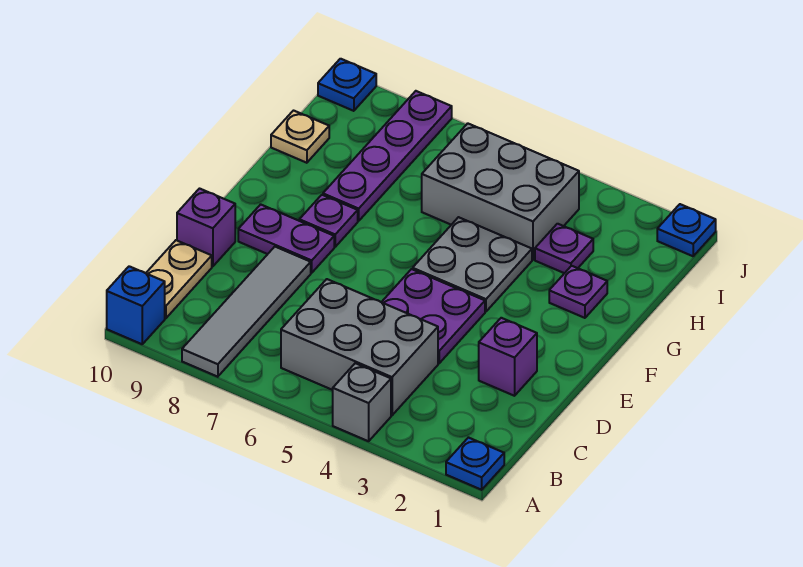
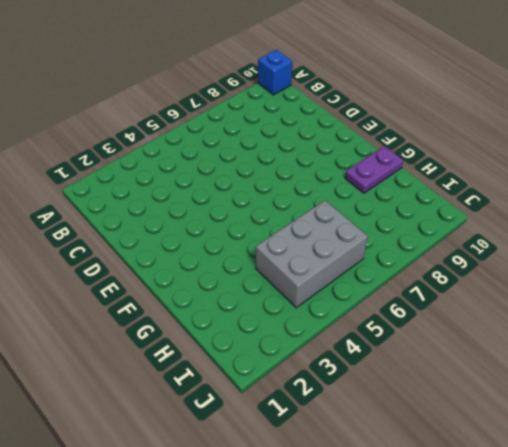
purple 1x2 plate [345,146,404,193] -> purple 1x2 plate moved to [238,204,334,273]
none -> blue 1x1 plate [446,438,504,490]
none -> grey 1x1 brick [333,363,391,441]
none -> grey 1x4 tile [182,247,311,377]

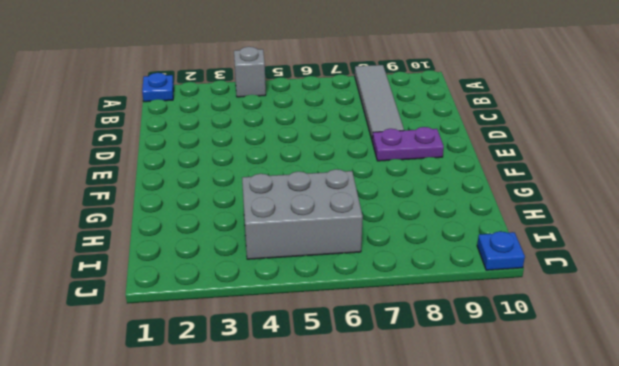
none -> blue 1x1 brick [107,266,165,344]
none -> grey 2x3 brick [281,279,438,415]
none -> tan 1x2 plate [146,240,212,318]

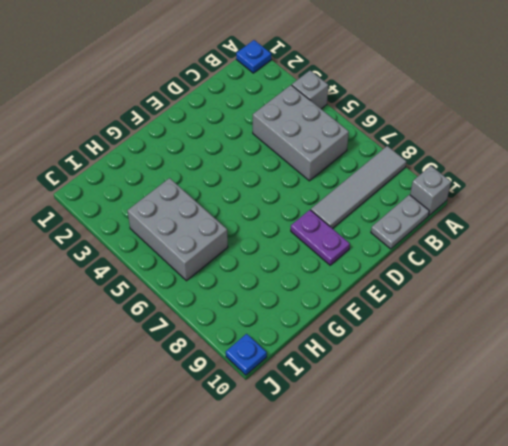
grey 1x1 brick [410,166,451,215] -> blue 1x1 brick [107,266,165,344]
grey 1x2 plate [371,195,429,249] -> tan 1x2 plate [146,240,212,318]
none -> purple 1x1 brick [479,318,537,396]
none -> purple 2x2 plate [382,269,485,363]
none -> purple 1x1 brick [177,189,235,267]

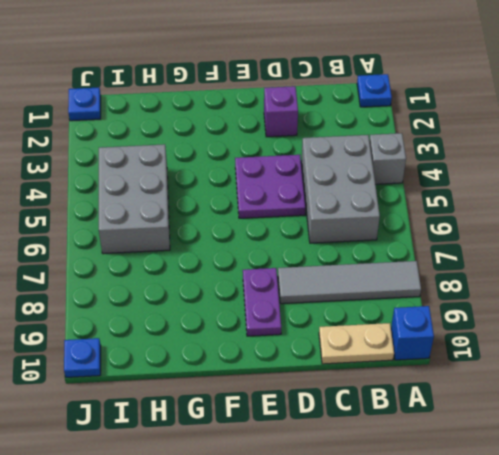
none -> purple 1x1 brick [177,189,235,267]
none -> grey 2x2 plate [413,217,532,312]
none -> purple 1x1 plate [299,195,358,247]

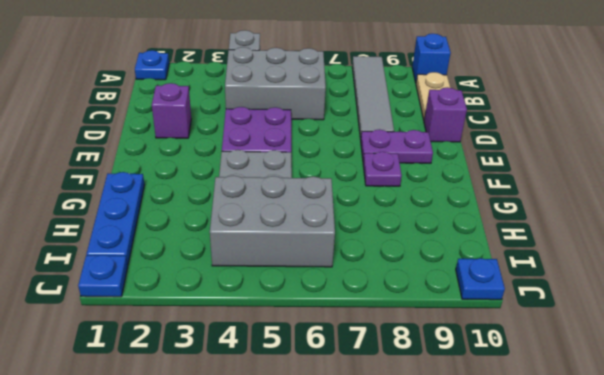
blue 1x3 plate [86,172,144,265] -> none
none -> purple 1x1 plate [549,266,607,318]
none -> purple 1x4 plate [323,91,452,221]
none -> purple 1x1 plate [535,224,593,273]

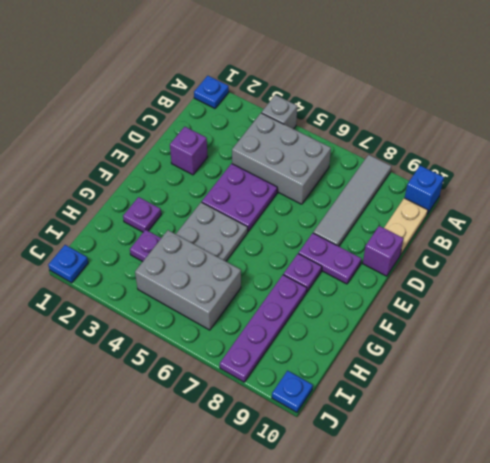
none -> tan 1x1 plate [271,111,329,163]

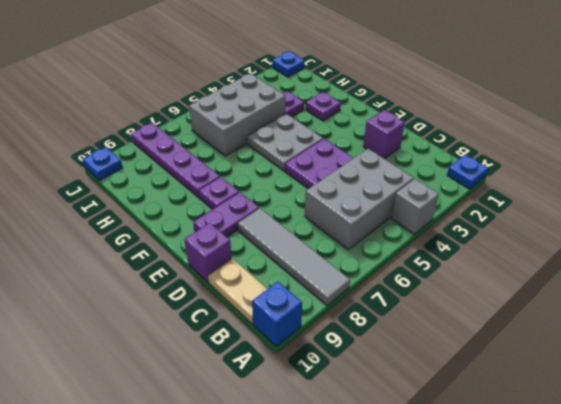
none -> tan 1x1 plate [271,111,329,163]

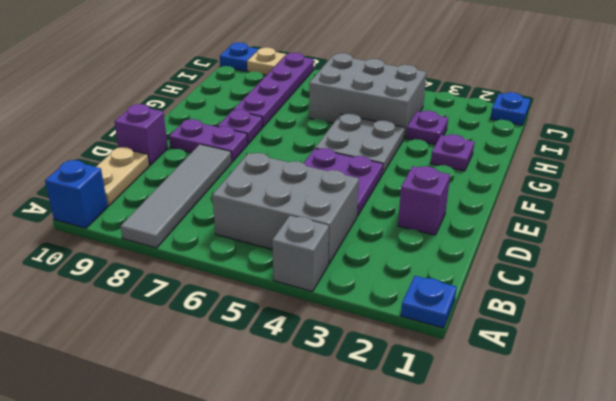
tan 1x1 plate [247,47,286,75] -> tan 1x1 plate moved to [271,111,329,163]

